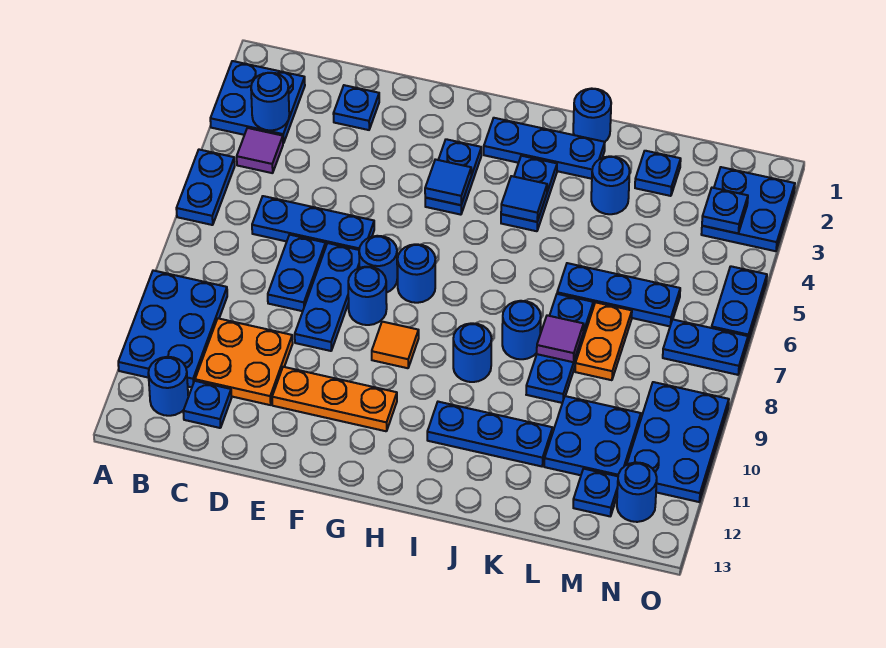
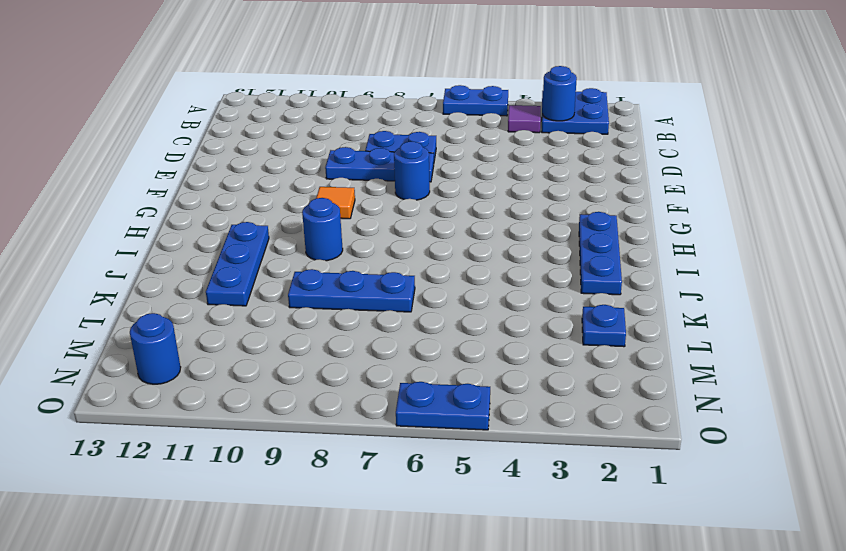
none -> blue 2x3 plate [118,270,227,387]
none -> blue 1x1 round brick [148,357,188,416]
none -> blue 1x3 plate [252,196,374,250]
none -> orange 2x2 plate [195,318,293,405]

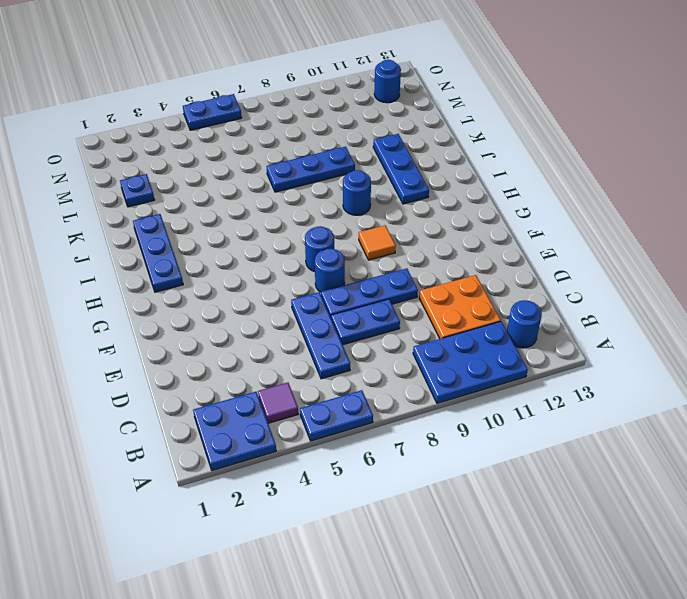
none -> blue 1x1 plate [183,381,232,428]
none -> blue 1x1 plate [333,85,379,130]
none -> orange 1x3 plate [272,367,397,431]
none -> blue 1x1 round brick [348,267,387,325]

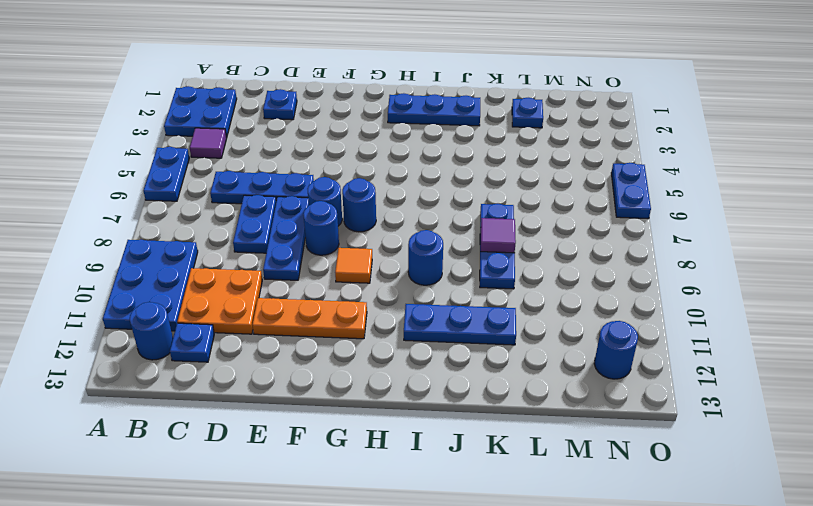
none -> blue 1x2 plate [425,139,481,215]
none -> blue 1x2 plate [501,156,557,231]
none -> blue 1x1 round brick [573,88,611,142]
none -> blue 1x1 round brick [502,301,541,359]

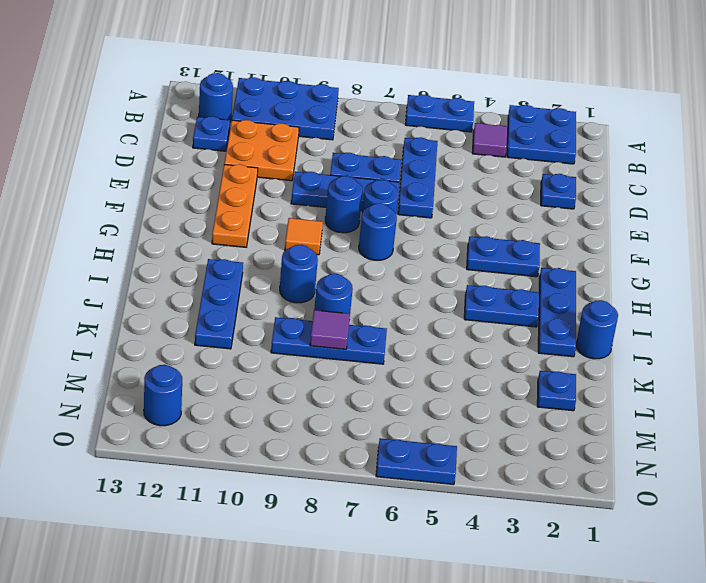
none -> blue 1x1 round brick [591,156,630,214]
none -> blue 1x3 plate [557,263,680,326]
none -> orange 1x2 plate [575,302,632,380]
none -> blue 2x2 plate [544,396,641,476]

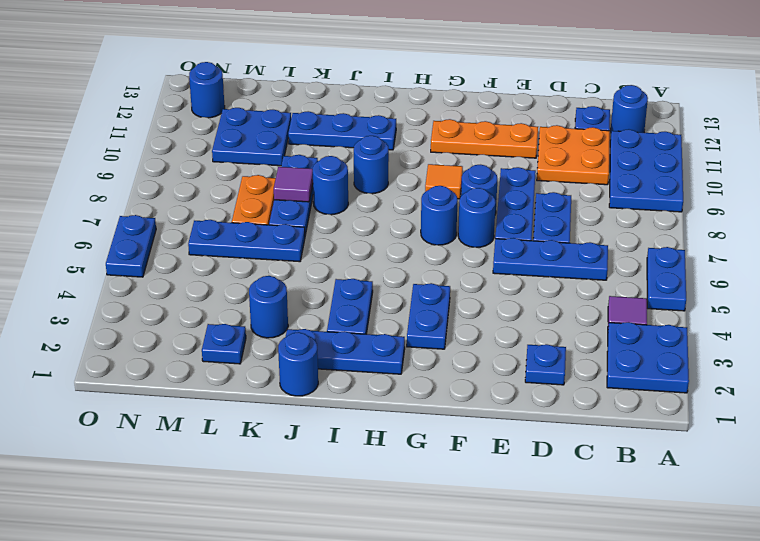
none -> blue 1x1 plate [573,469,618,516]
none -> blue 2x2 plate [701,167,795,251]
none -> blue 1x2 plate [663,320,748,375]
none -> blue 2x3 plate [627,382,729,502]

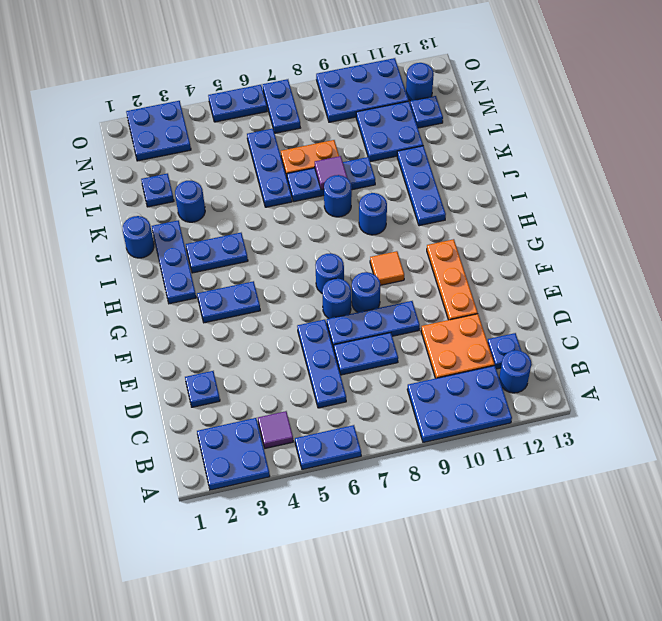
none -> blue 1x1 round brick [251,73,289,130]
none -> blue 1x1 tile [425,159,471,205]
none -> blue 1x1 tile [501,176,547,222]
none -> blue 1x1 plate [702,188,748,233]

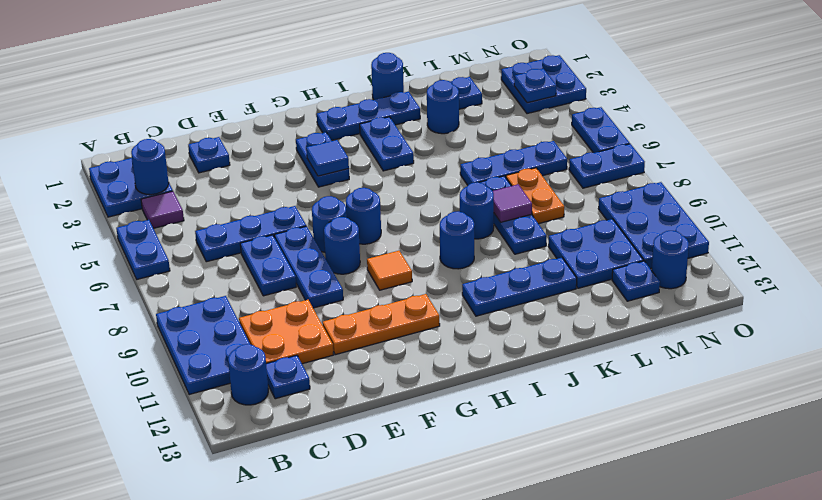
none -> blue 1x1 tile [501,176,547,222]

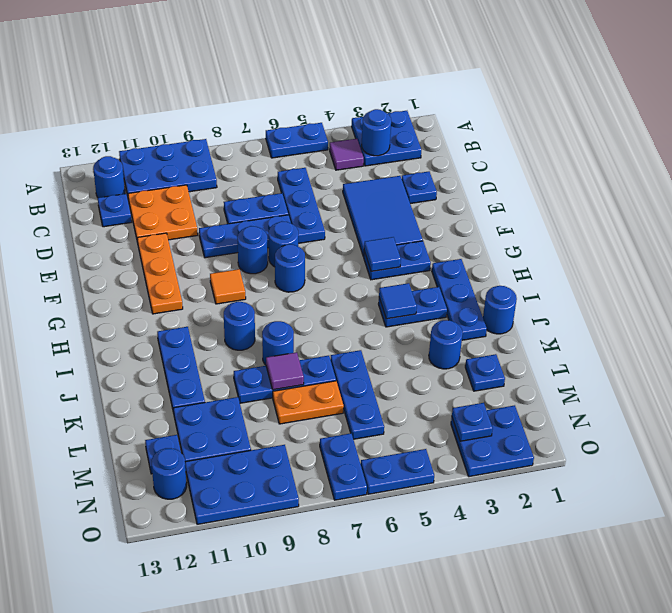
blue 2x3 tile [343,176,423,257] -> none

